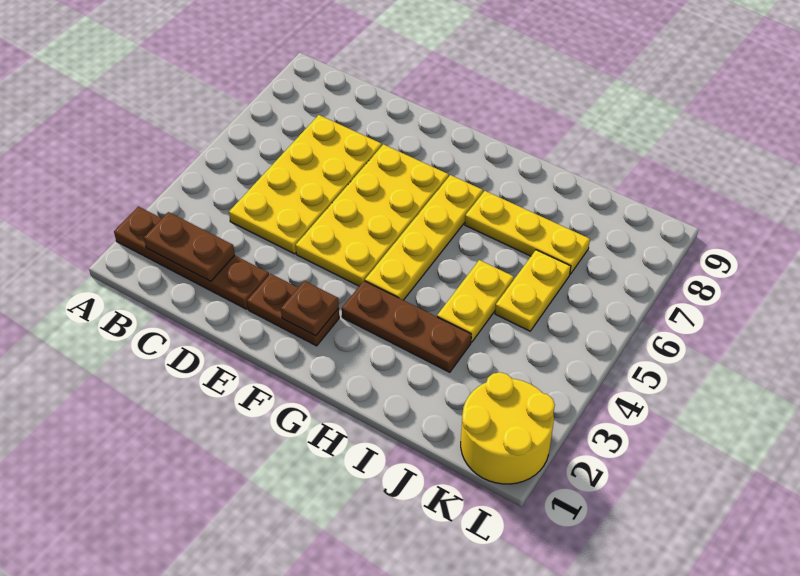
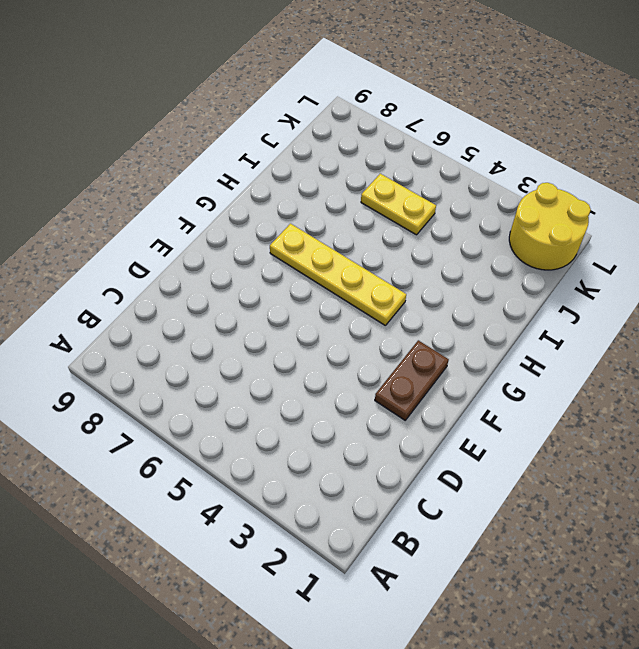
none -> brown 1x4 plate [114,206,269,309]
none -> yellow 2x4 plate [229,115,382,254]
none -> yellow 2x4 plate [296,144,449,286]

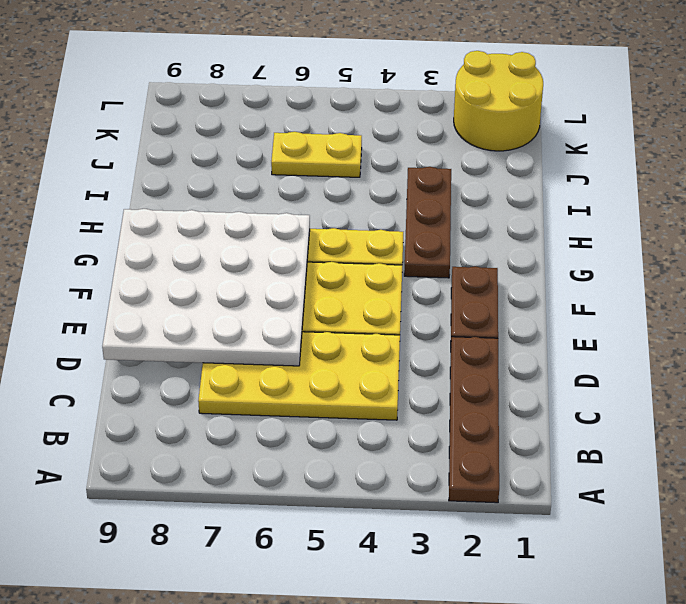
white 4x4 plate [102,209,310,366] -> none
none -> yellow 1x3 plate [465,191,590,274]
none -> yellow 1x2 plate [437,260,514,342]
none -> brown 1x2 plate [144,212,235,281]

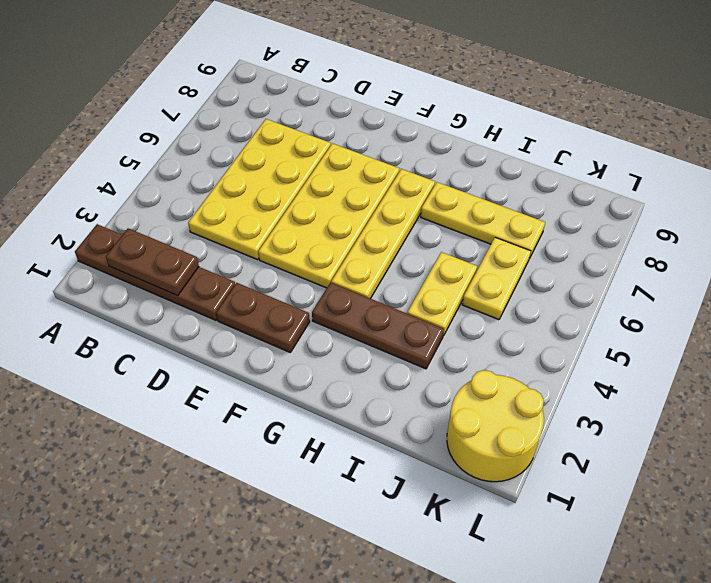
none -> brown 1x1 plate [281,281,339,336]

